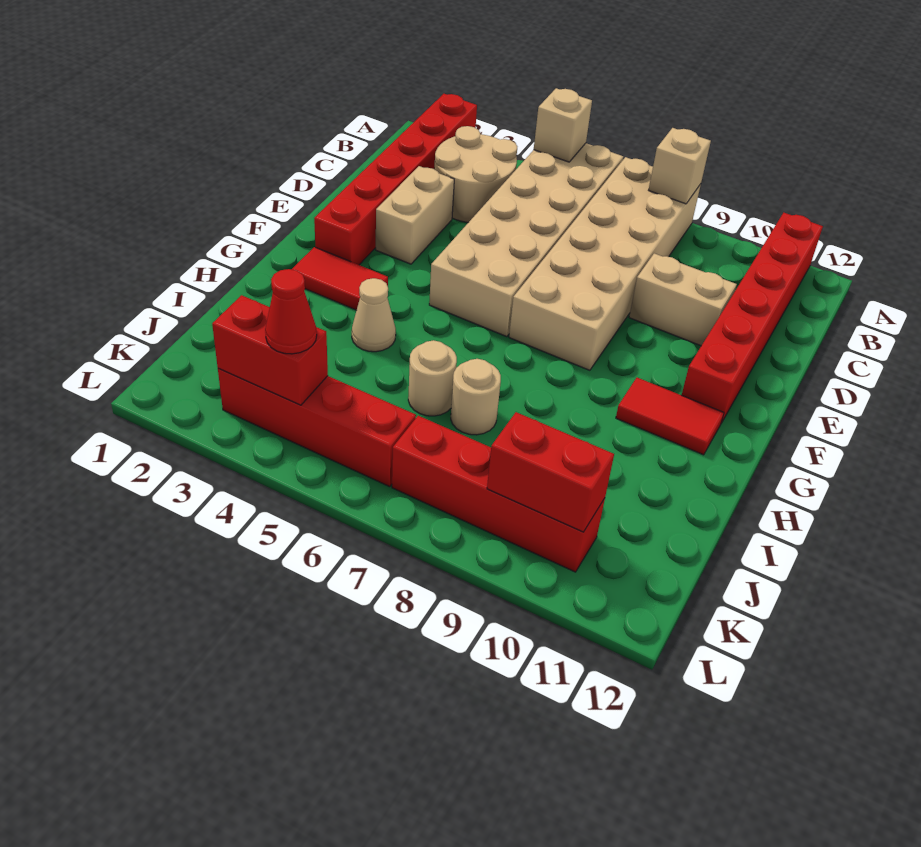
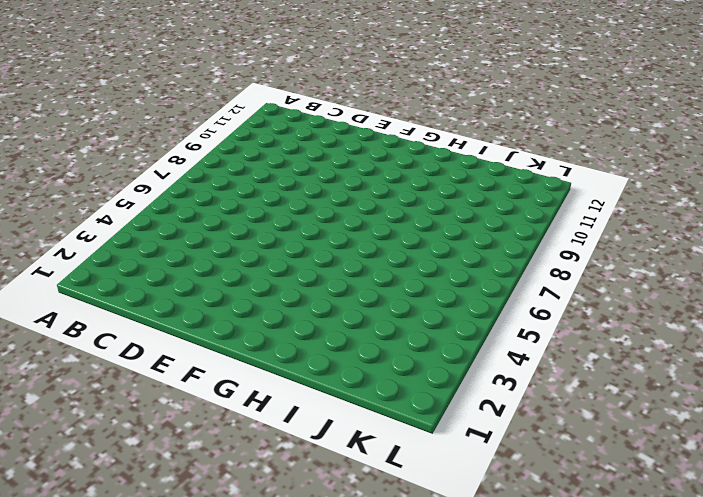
none -> red 1x6 brick [314,94,477,265]
none -> tan 2x6 brick [429,143,623,337]
none -> tan 2x6 brick [509,157,701,370]

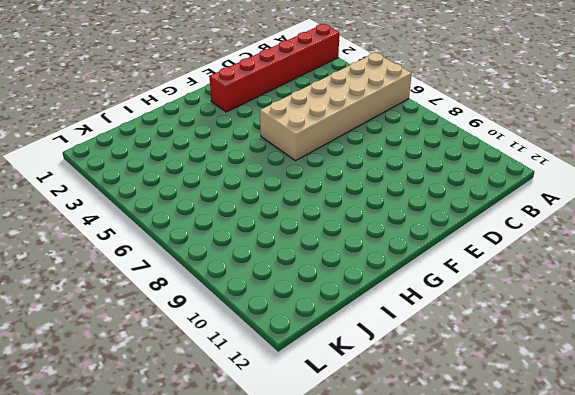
none -> tan 2x6 brick [509,157,701,370]
none -> red 1x6 brick [682,213,823,423]
none -> tan 2x2 round brick [434,126,517,222]

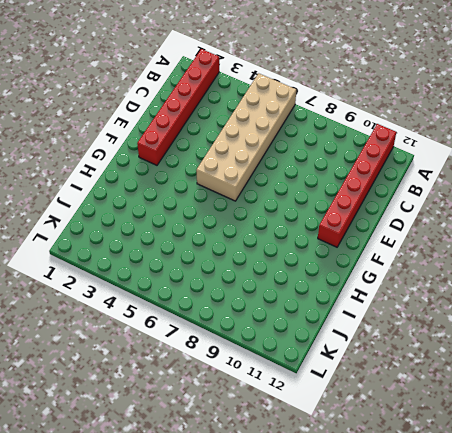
none -> tan 2x6 brick [509,157,701,370]
none -> tan 2x2 round brick [434,126,517,222]
none -> tan 1x2 brick [376,166,454,264]

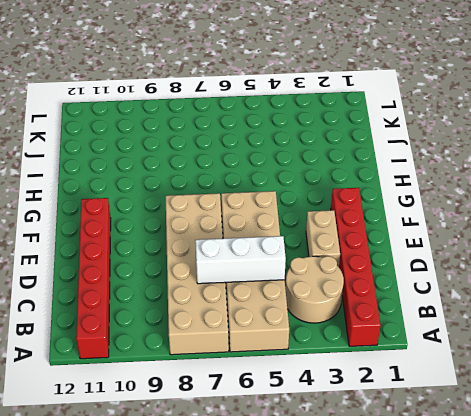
white 1x3 brick [195,236,286,284] -> none
none -> tan 1x2 brick [629,253,737,346]
none -> red 1x2 tile [292,247,388,310]
none -> red 1x2 tile [616,378,724,455]

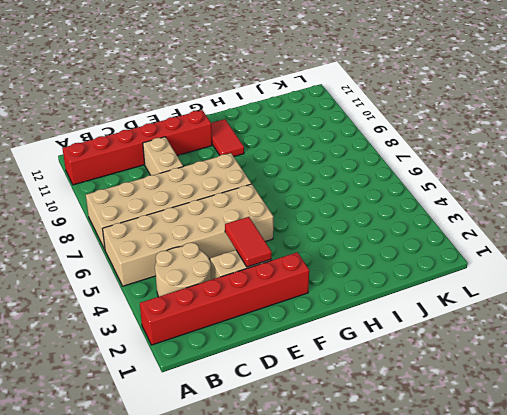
red 1x2 tile [225,217,272,267] -> red 1x2 tile moved to [292,247,388,310]
none -> tan 1x1 cone [352,278,396,352]
none -> tan 1x1 round brick [408,340,457,416]
none -> tan 1x1 round brick [451,359,501,435]

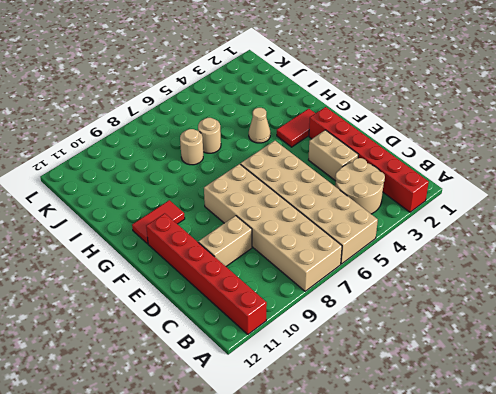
none -> red 1x4 brick [218,369,416,487]
none -> red 1x4 brick [392,416,605,572]
none -> tan 1x1 brick [534,88,592,162]

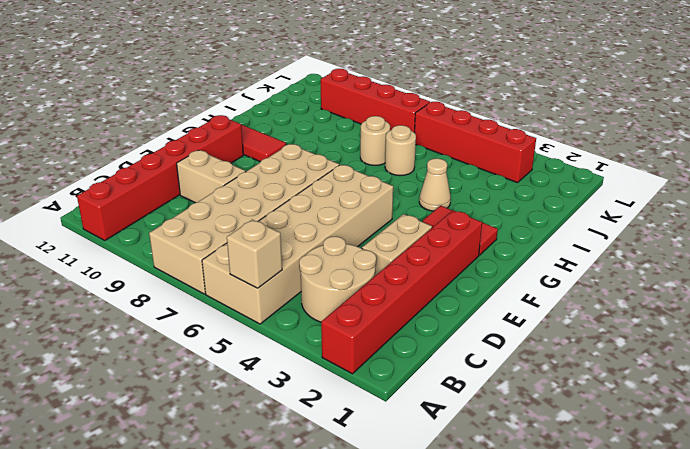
none -> tan 1x1 brick [649,128,711,204]
none -> red 1x2 brick [212,295,328,405]
none -> red 1x2 brick [487,412,614,532]

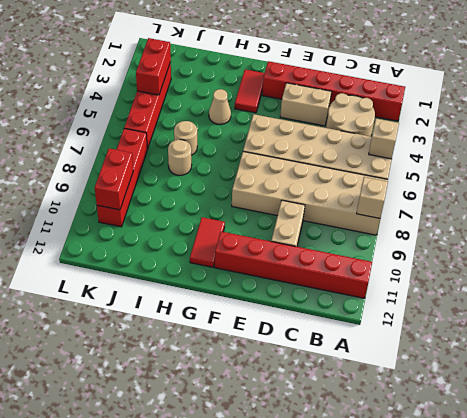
none -> red 1x1 cone [265,269,317,354]

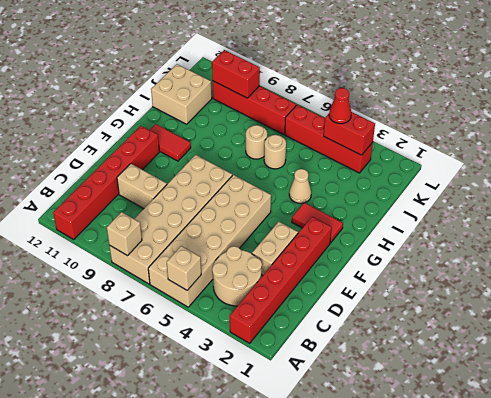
tan 2x2 brick [151,64,212,124] -> none

